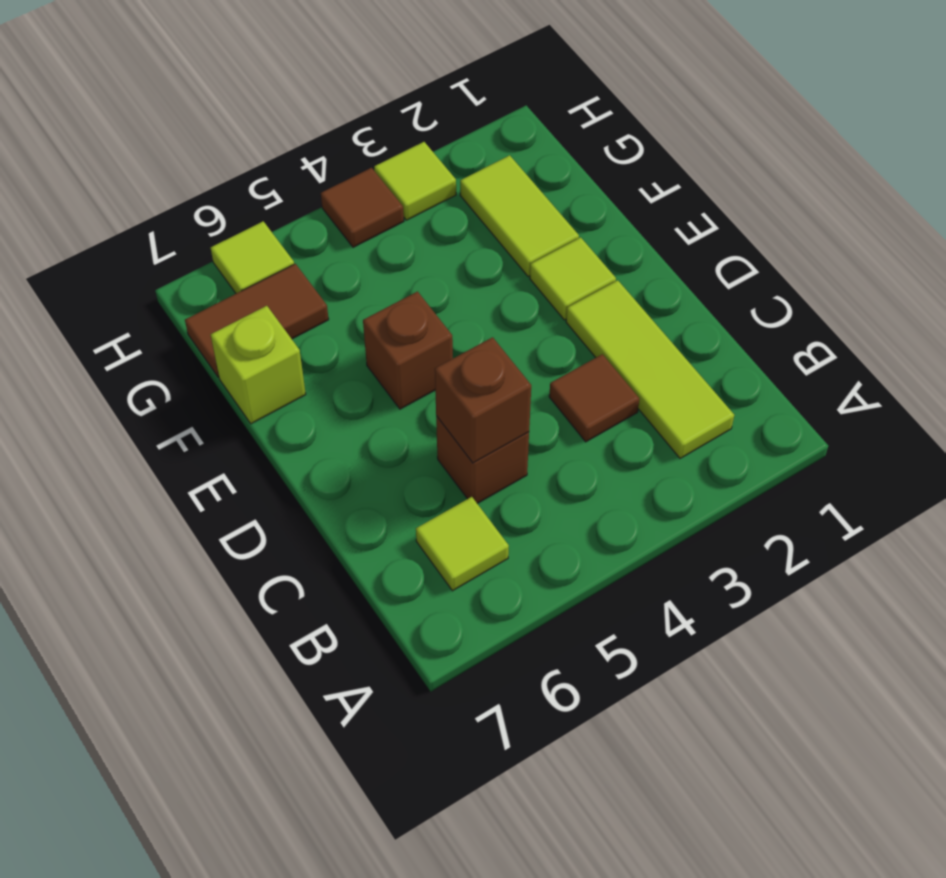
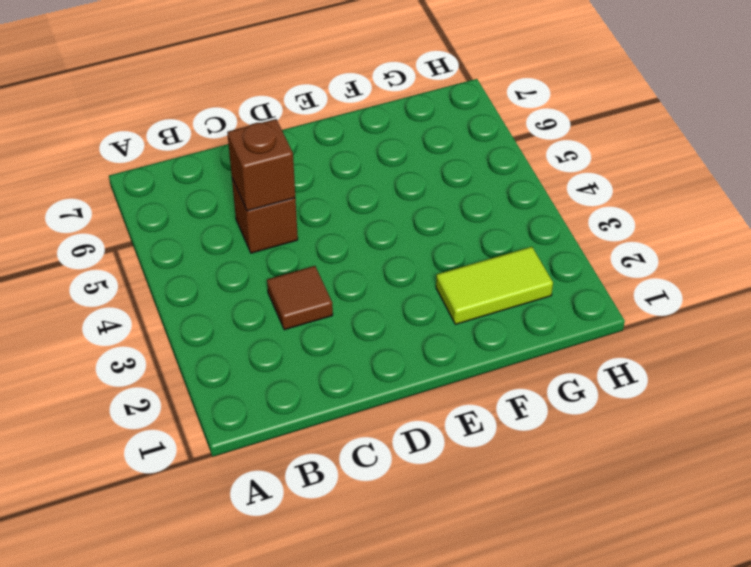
none -> lime 1x3 tile [566,280,734,458]
none -> lime 1x1 tile [416,497,509,591]
none -> lime 1x1 tile [530,237,616,320]

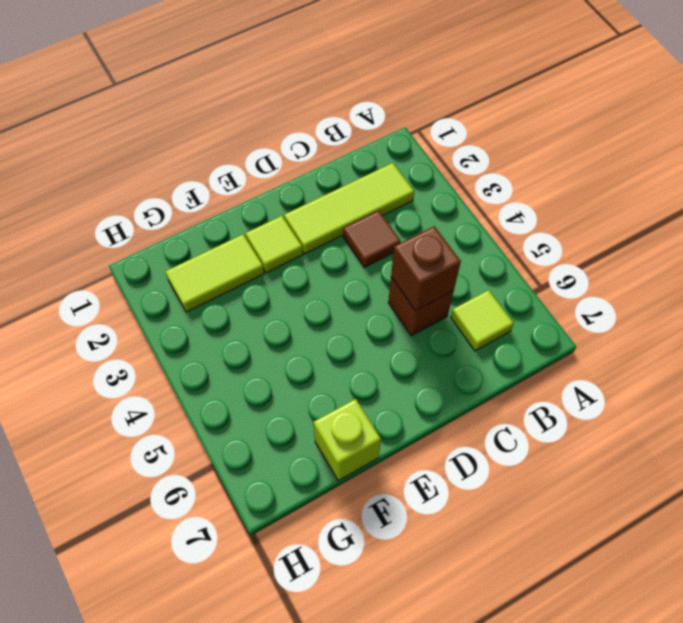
none -> brown 1x1 brick [363,292,453,409]
none -> brown 1x2 tile [185,264,329,377]
none -> lime 1x1 tile [374,142,456,220]

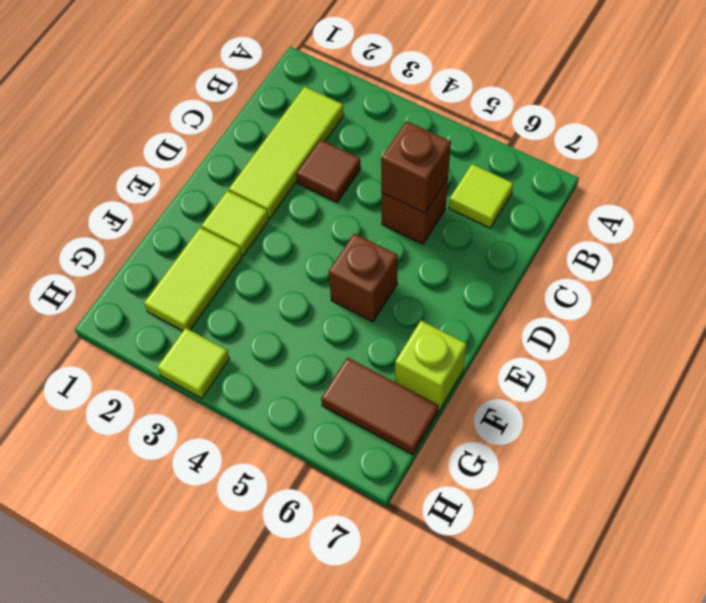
none -> brown 1x1 tile [321,168,404,247]
none -> lime 1x1 tile [211,221,294,293]

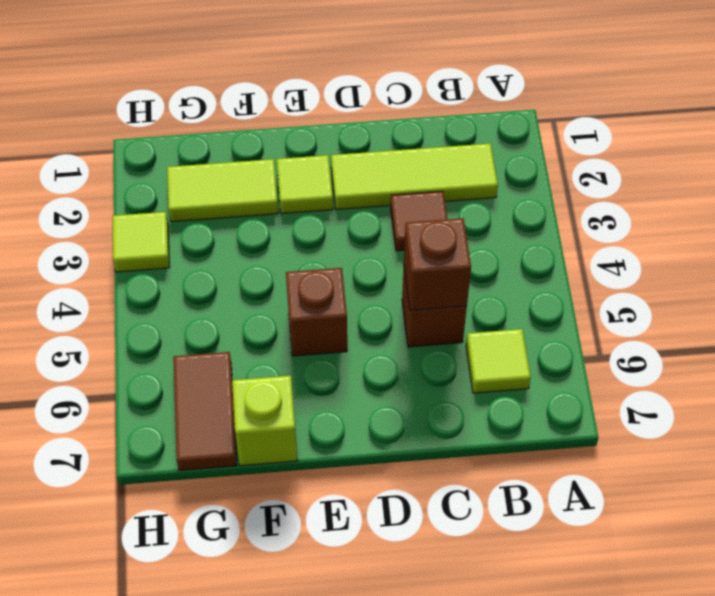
none -> brown 1x1 tile [321,168,404,247]
none -> lime 1x1 tile [211,221,294,293]

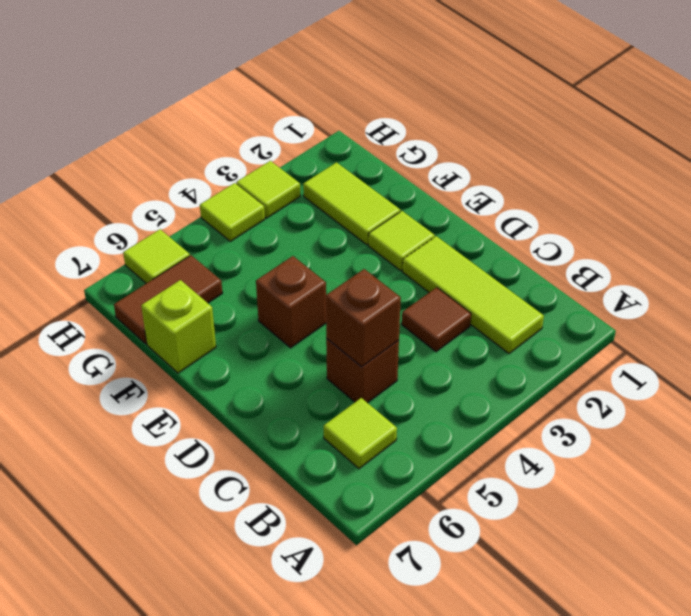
lime 1x1 tile [200,183,265,241] -> brown 1x1 tile [321,168,404,247]

